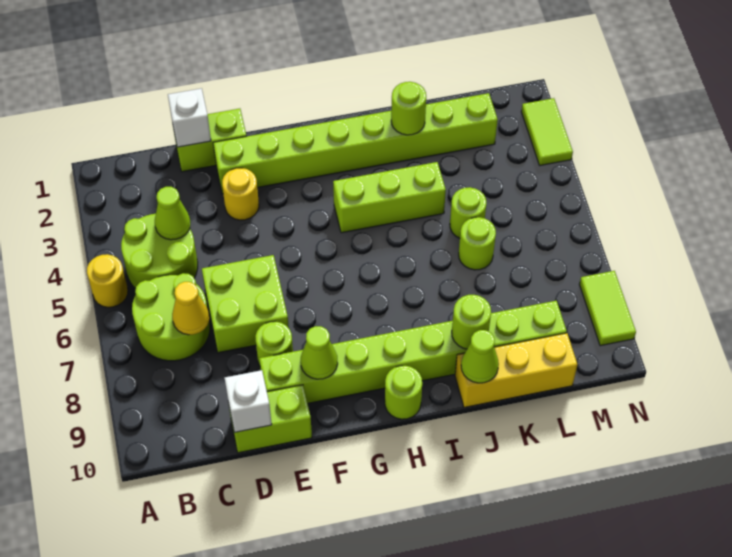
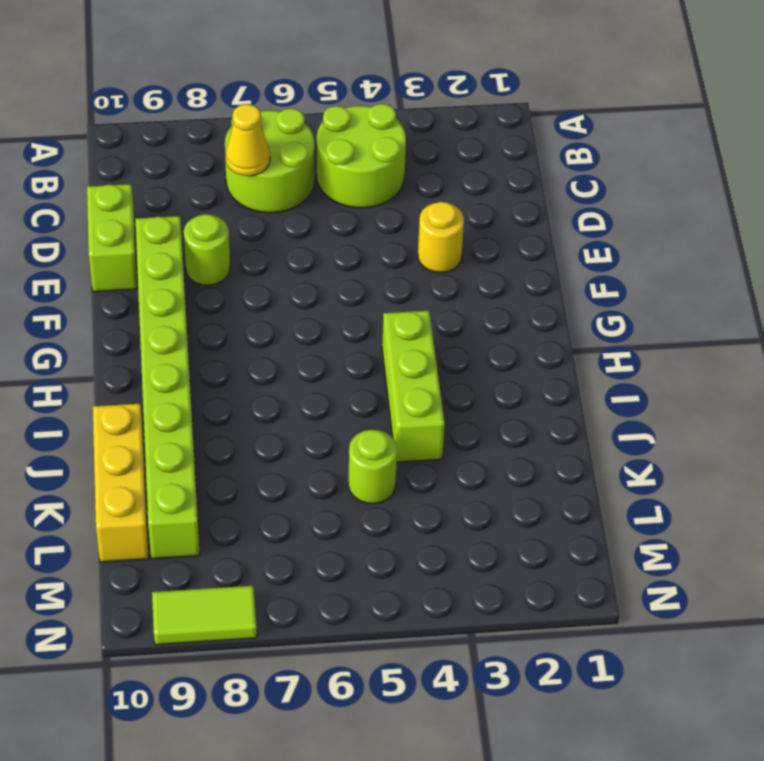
none -> yellow 1x1 round brick [87,254,128,307]
none -> lime 1x2 brick [173,109,246,172]
none -> lime 2x2 brick [202,255,289,353]

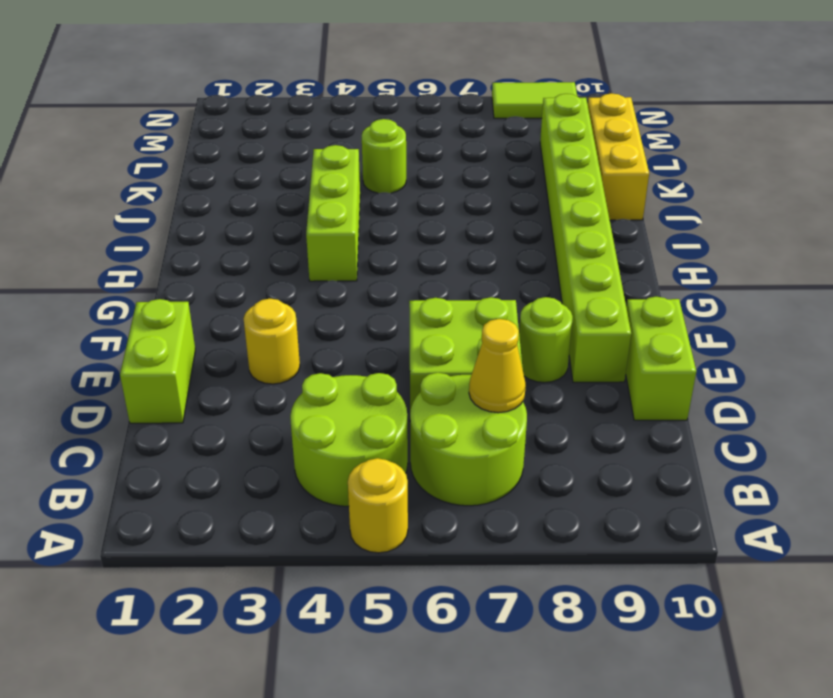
none -> lime 1x8 brick [213,93,498,194]
none -> lime 1x1 round brick [385,366,422,419]
none -> lime 1x1 round brick [459,217,496,270]

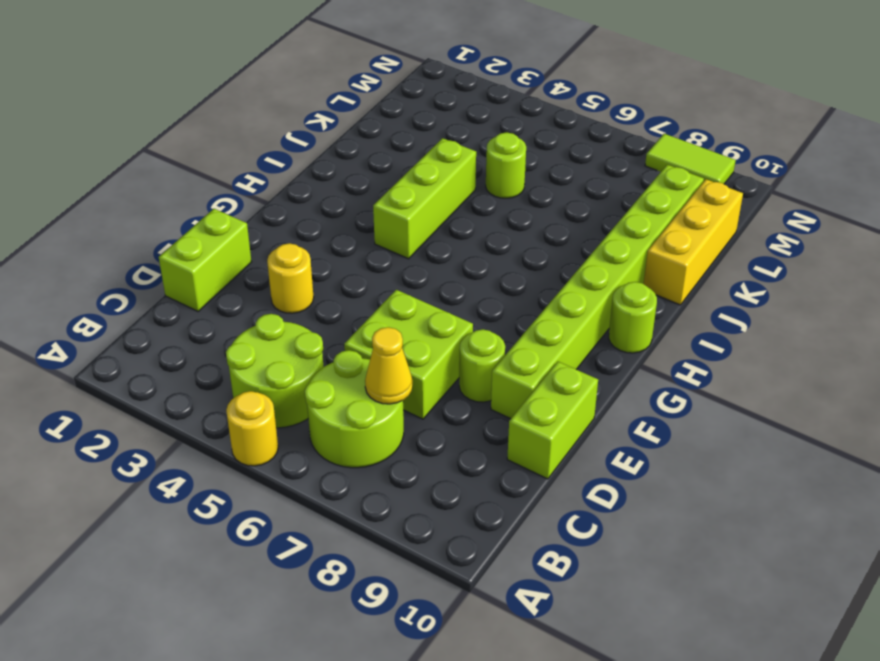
none -> lime 1x8 brick [213,93,498,194]
none -> lime 1x1 round brick [459,217,496,270]
none -> lime 1x2 tile [521,98,573,165]

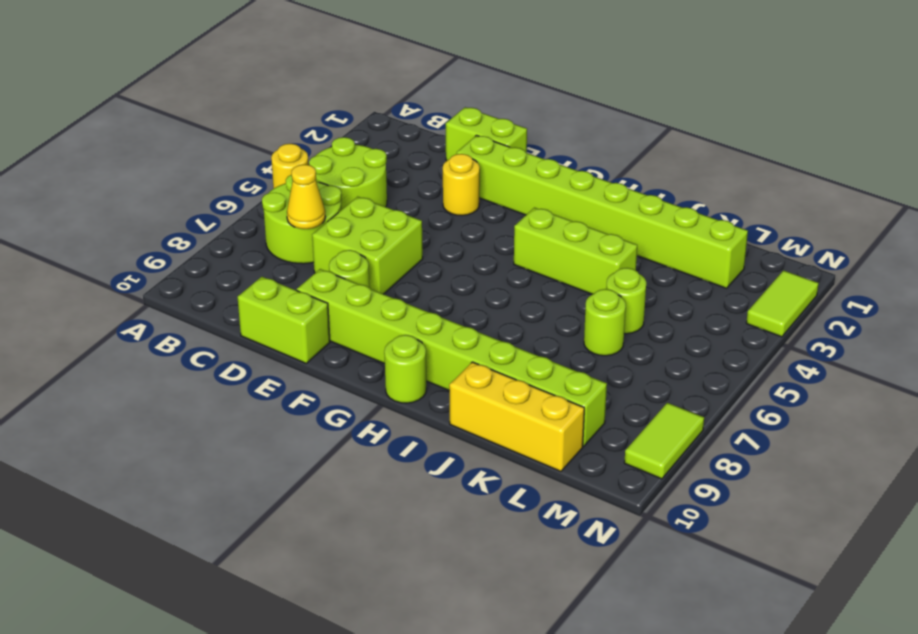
none -> lime 1x1 cone [155,187,190,240]
none -> white 1x1 brick [168,88,211,147]
none -> white 1x1 brick [225,370,272,432]

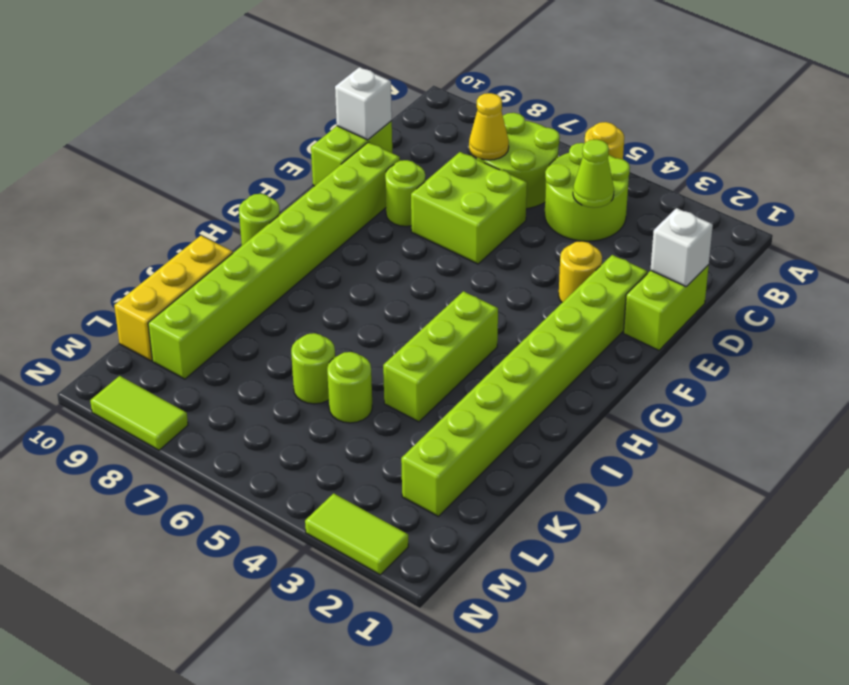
none -> lime 1x1 cone [301,326,338,379]
none -> lime 1x1 round brick [391,82,426,135]
none -> lime 1x1 round brick [452,295,491,349]

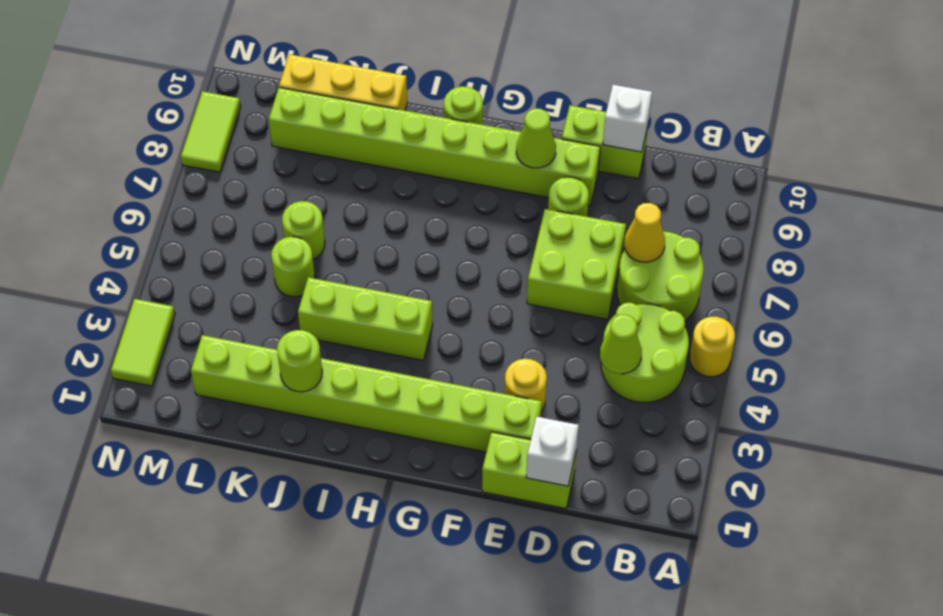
none -> lime 1x1 round brick [452,295,491,349]
none -> lime 1x1 cone [461,330,499,383]

